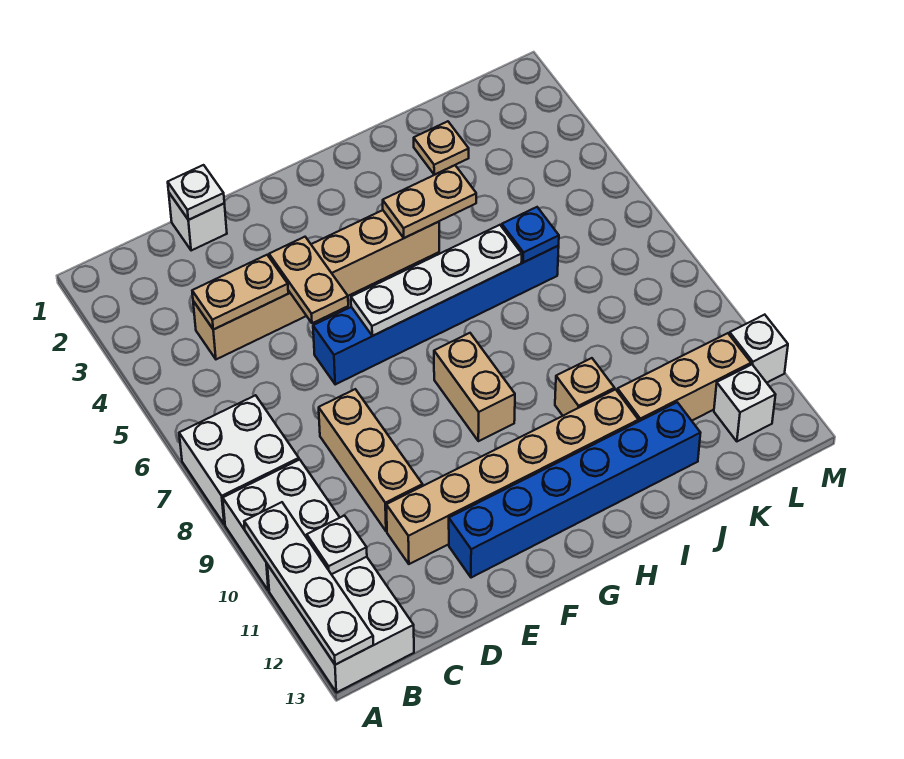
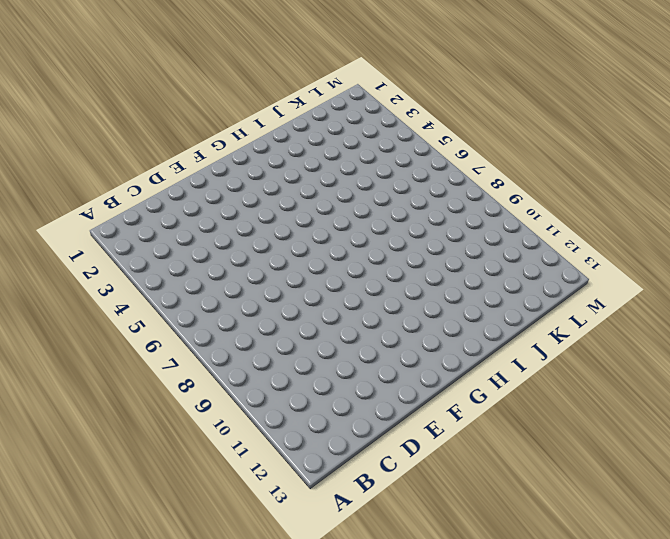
none -> white 2x2 brick [179,395,299,524]
none -> white 2x2 brick [223,460,340,591]
none -> white 2x3 brick [267,557,414,693]

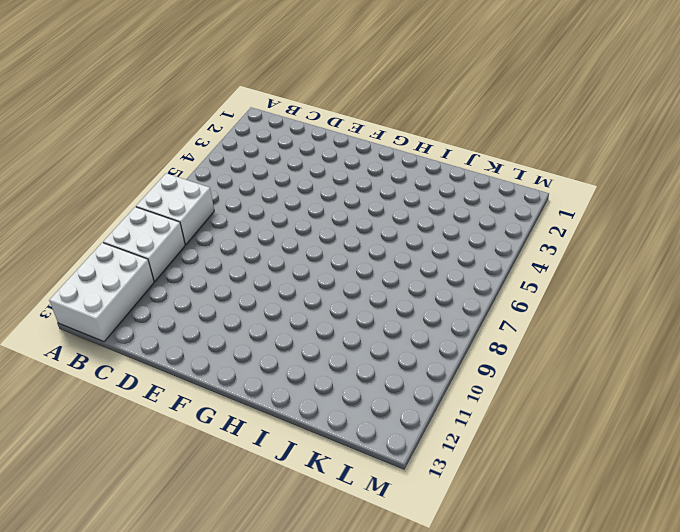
none -> tan 1x6 brick [193,210,439,359]
none -> white 1x1 brick [169,193,227,251]
none -> tan 1x3 brick [319,389,423,531]

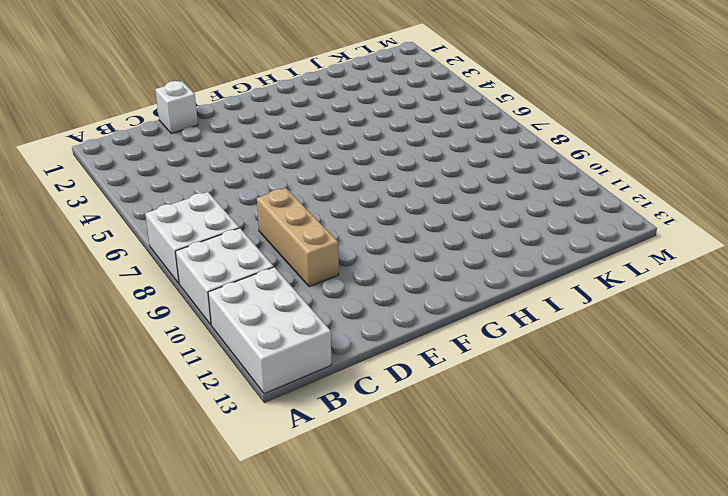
none -> tan 1x6 brick [193,210,439,359]
none -> tan 1x6 brick [386,389,638,564]
none -> blue 1x6 brick [313,246,559,384]

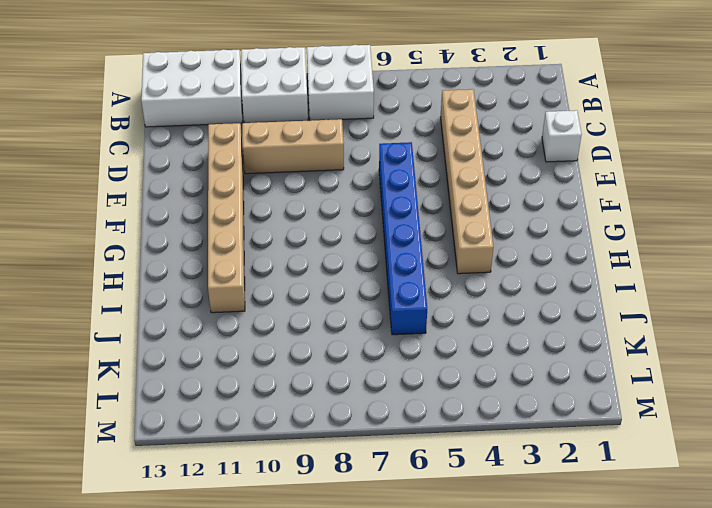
none -> blue 1x6 brick [449,402,700,578]
none -> tan 1x2 brick [434,333,515,441]
none -> tan 1x1 brick [555,358,615,416]

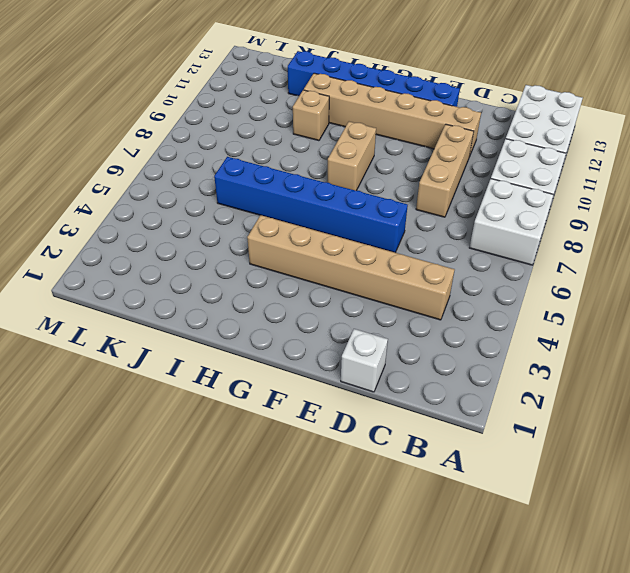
none -> tan 1x1 plate [414,121,469,175]
none -> tan 1x3 brick [617,333,751,422]
none -> white 1x1 brick [714,365,775,441]

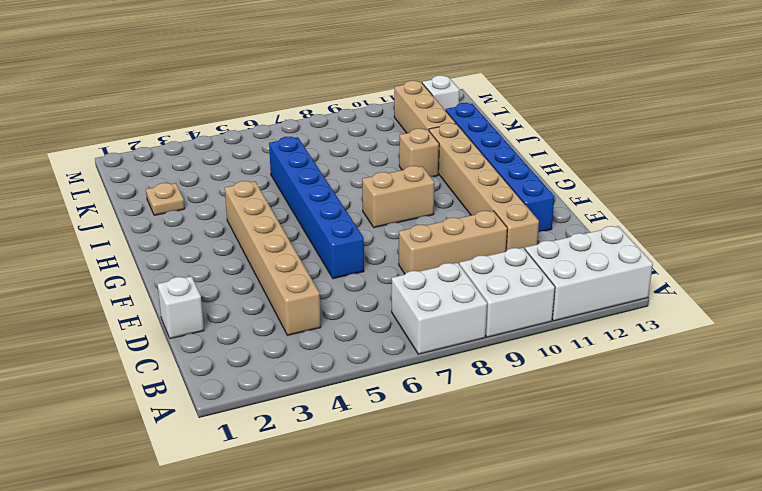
none -> white 1x1 brick [729,315,788,383]
none -> white 1x4 plate [244,502,373,665]
none -> white 1x1 plate [307,516,367,574]

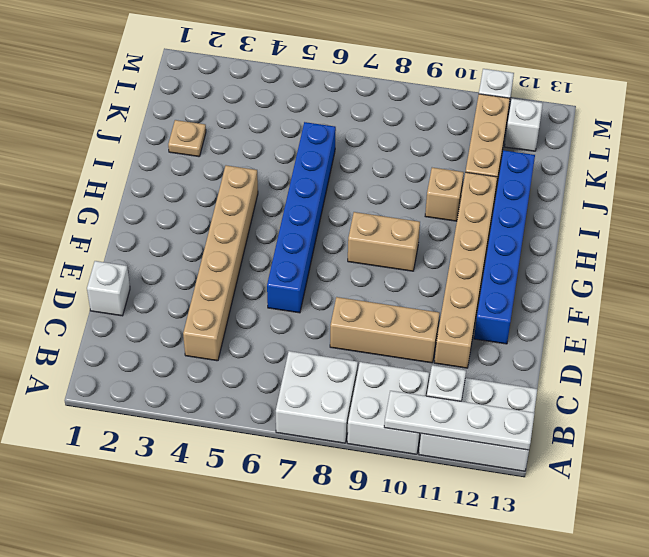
none -> tan 1x2 plate [192,255,288,330]
none -> white 1x1 plate [168,165,224,220]
none -> tan 1x2 plate [269,237,348,323]

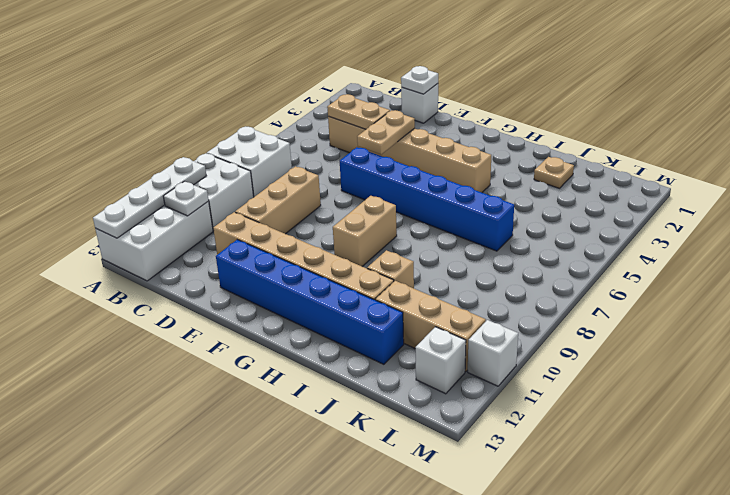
none -> white 1x4 plate [351,225,522,336]
none -> tan 1x2 plate [383,165,476,238]
none -> blue 1x1 plate [502,207,559,262]

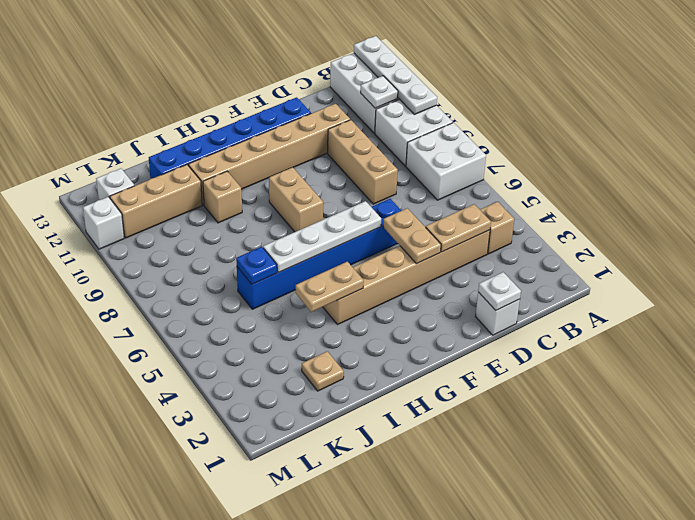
tan 1x1 brick [480,202,514,254] -> none

